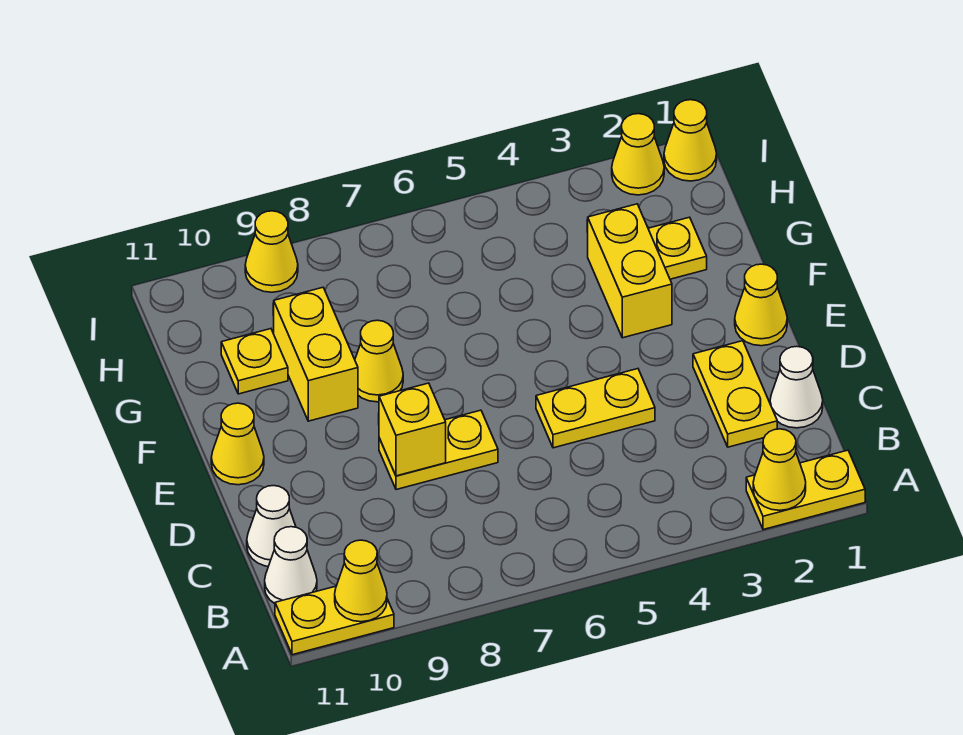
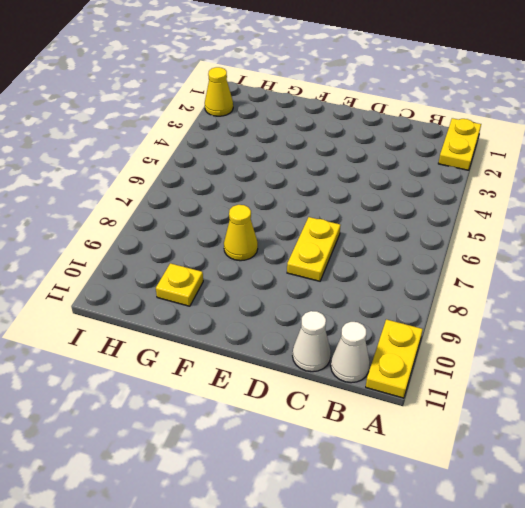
none -> white 1x1 cone [770,346,823,428]
none -> yellow 1x2 plate [693,341,777,447]
none -> yellow 1x2 plate [536,369,655,448]

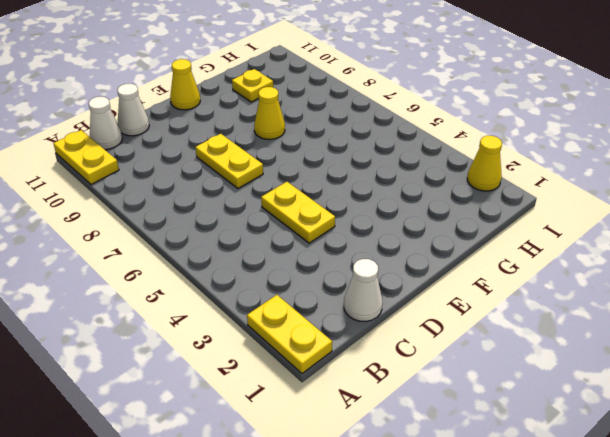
none -> yellow 1x2 plate [693,341,777,447]
none -> yellow 1x1 cone [735,264,787,346]
none -> yellow 1x2 brick [588,204,672,338]

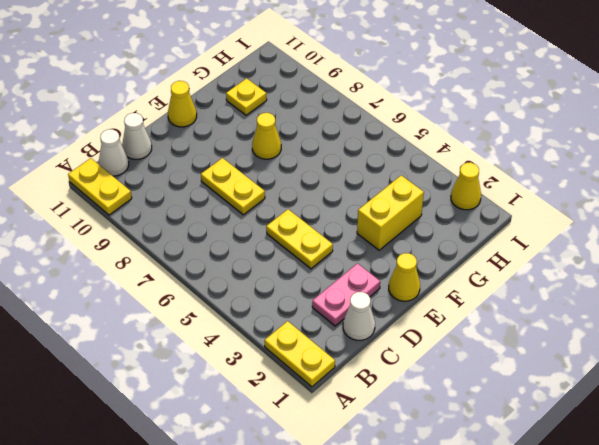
pink 1x2 plate [312,263,380,326] -> yellow 1x2 plate [693,341,777,447]
none -> yellow 1x2 brick [274,288,358,421]
none -> yellow 1x1 plate [648,217,707,279]
none -> yellow 1x1 cone [664,100,717,181]

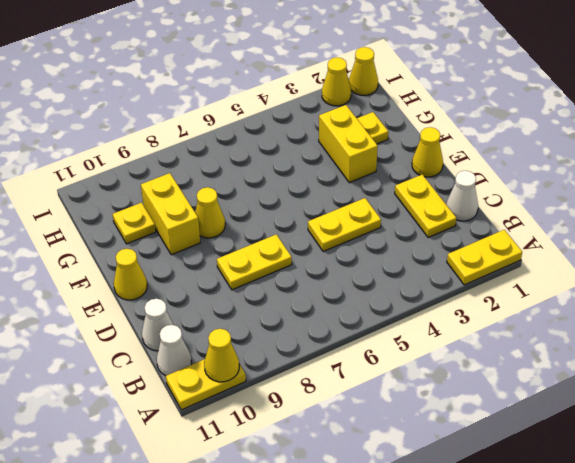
none -> yellow 1x1 cone [245,211,298,292]
none -> yellow 1x1 cone [753,429,806,510]
none -> yellow 1x1 brick [379,383,446,476]

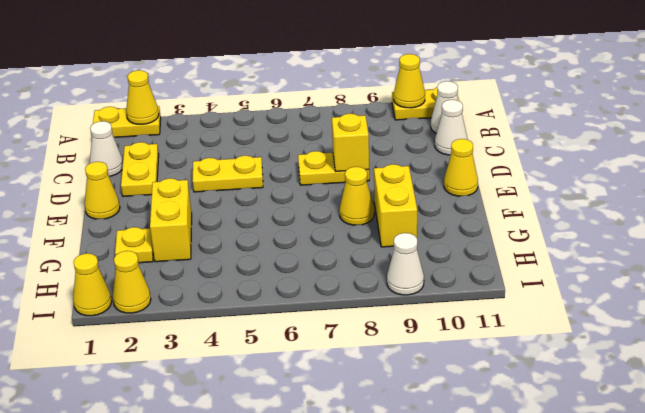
white 1x1 cone [387,233,424,295] -> yellow 1x1 cone [245,211,298,292]
none -> yellow 1x1 plate [221,329,288,394]

